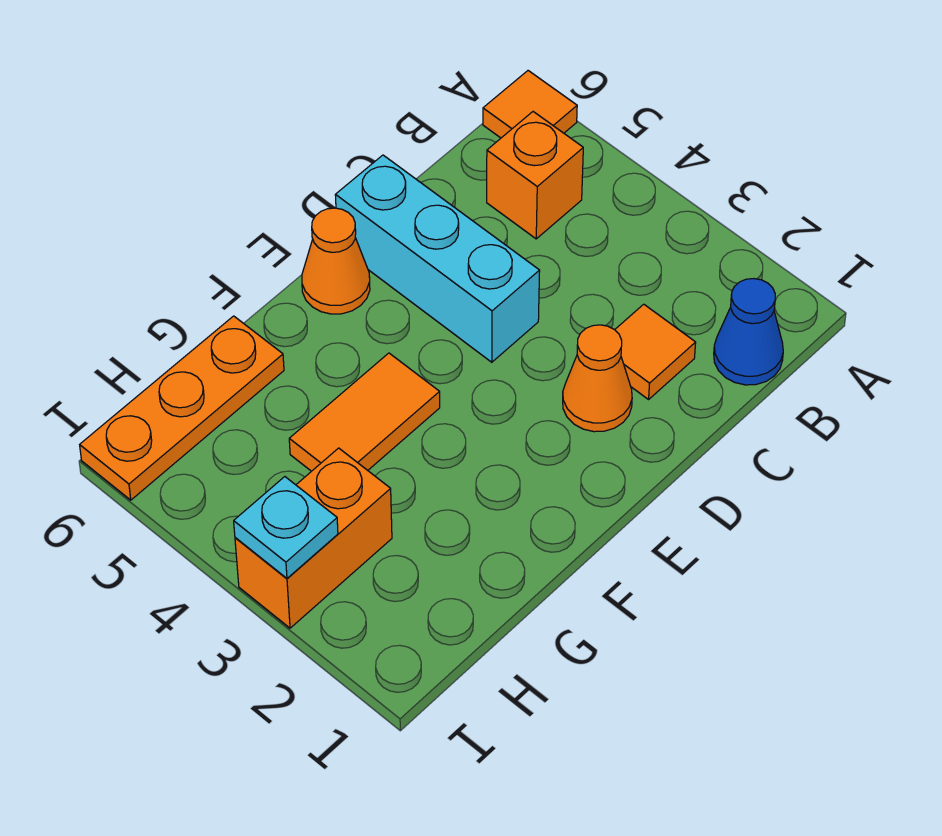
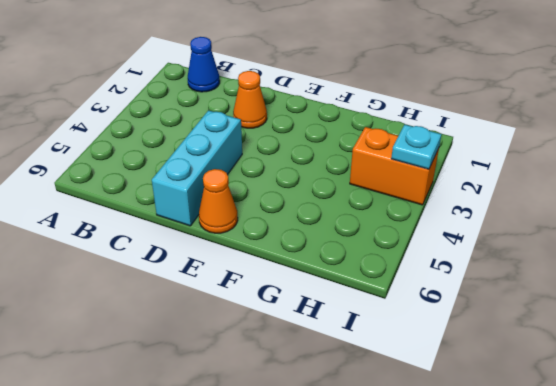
none -> orange 1x1 tile [483,71,577,138]
none -> orange 1x1 brick [487,112,583,239]

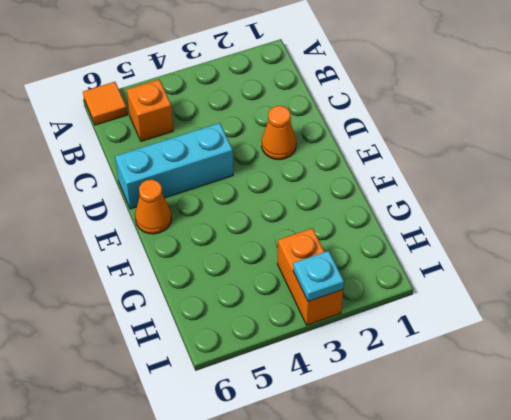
none -> blue 1x1 cone [714,279,783,385]
none -> orange 1x1 tile [615,304,696,399]

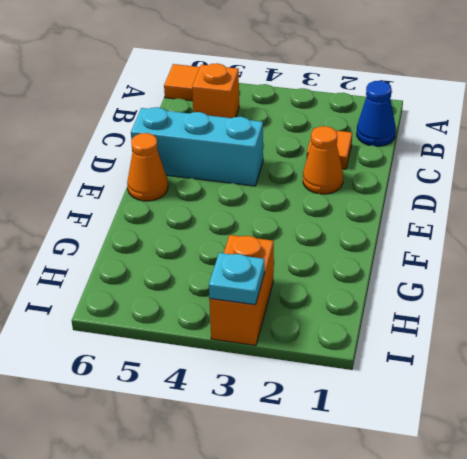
none -> orange 1x2 tile [289,353,440,471]
none -> orange 1x3 plate [80,316,284,500]

